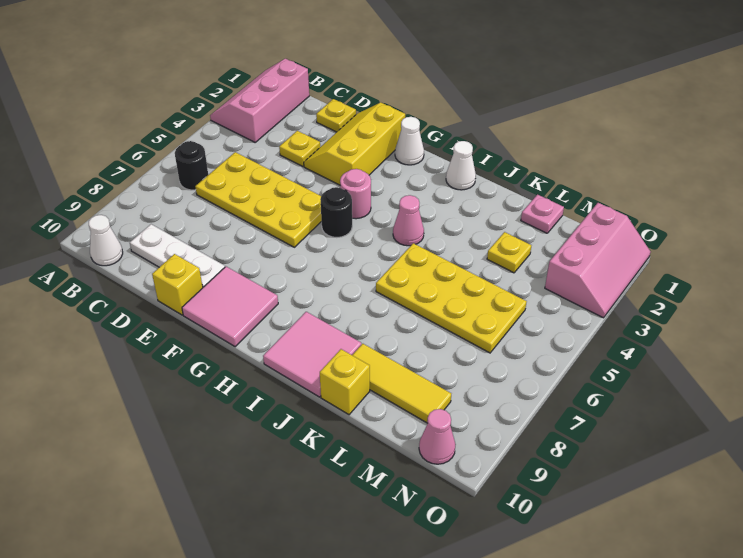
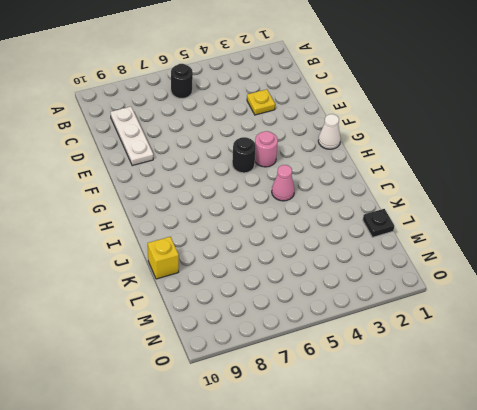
black 1x1 plate [363,209,394,237] -> pink 1x1 plate [521,195,564,233]
none -> pink 2x3 slope [210,59,309,142]
none -> white 1x1 cone [89,215,123,266]
none -> yellow 2x4 plate [195,152,321,247]

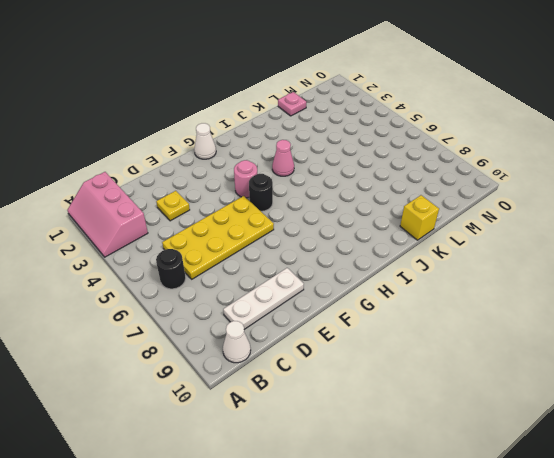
none -> yellow 1x1 plate [316,99,356,132]
none -> yellow 2x3 slope [304,103,405,185]
none -> yellow 1x1 brick [152,254,203,315]

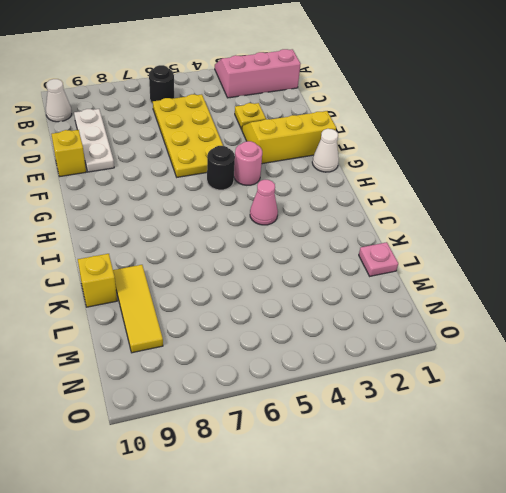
none -> yellow 1x1 plate [316,99,356,132]
none -> pink 2x2 tile [182,267,278,347]
none -> white 1x1 cone [446,141,476,190]

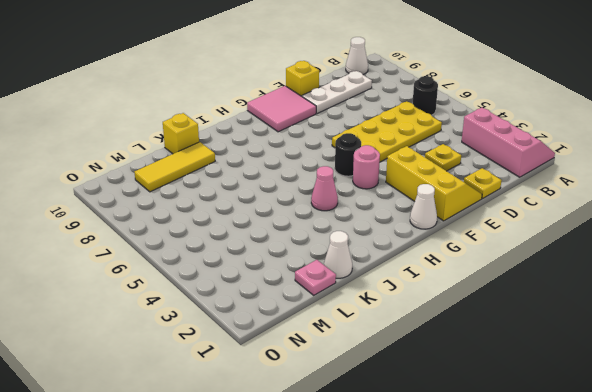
white 1x1 cone [324,231,352,278] -> white 1x1 cone moved to [446,141,476,190]
none -> pink 2x2 tile [263,312,361,397]
none -> yellow 2x4 plate [376,243,527,353]
none -> yellow 1x1 plate [487,232,531,273]

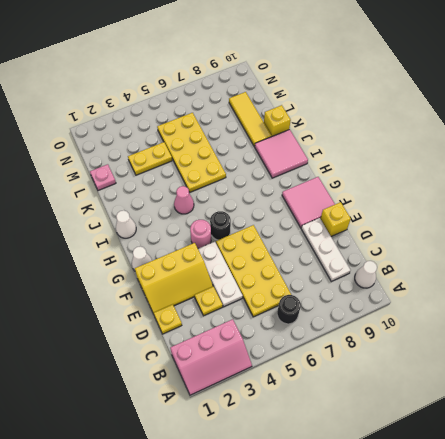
white 1x3 plate [198,242,243,307] -> none
yellow 1x2 plate [128,142,172,175] -> yellow 1x1 plate [487,232,531,273]
none -> pink 2x3 slope [545,203,651,318]
none -> pink 1x1 cone [419,409,456,464]

